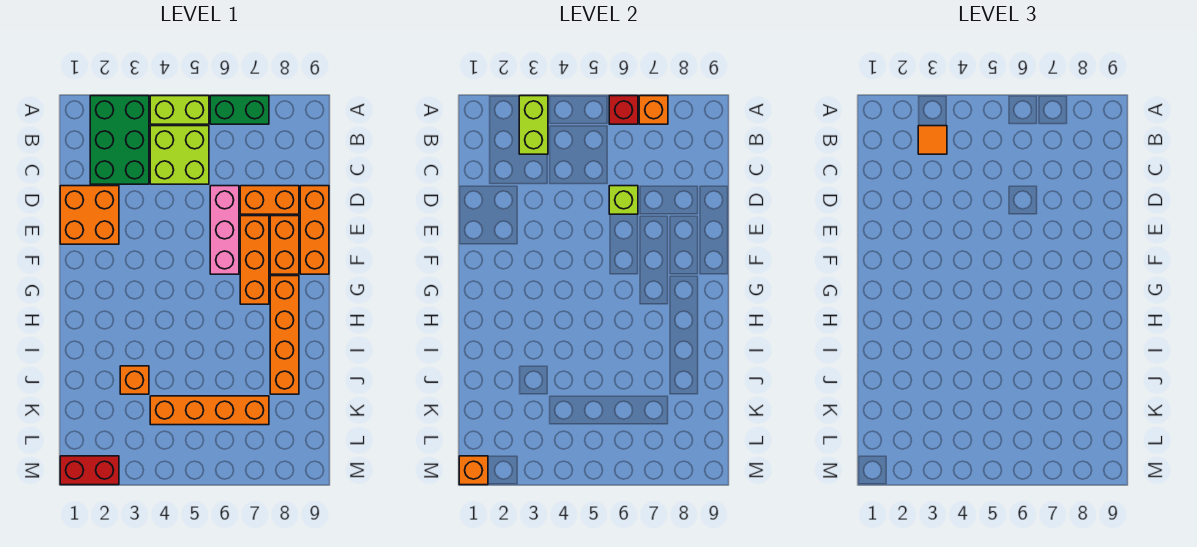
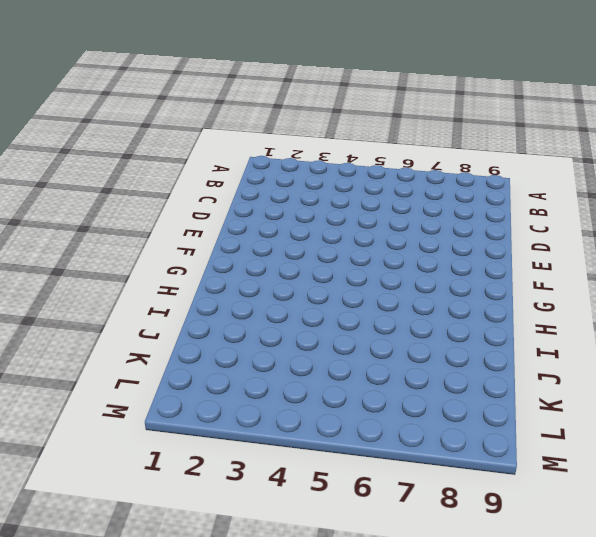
none -> green 2x3 brick [90,96,149,184]
none -> lime 1x2 brick [150,96,209,124]
none -> green 1x2 brick [210,96,269,124]

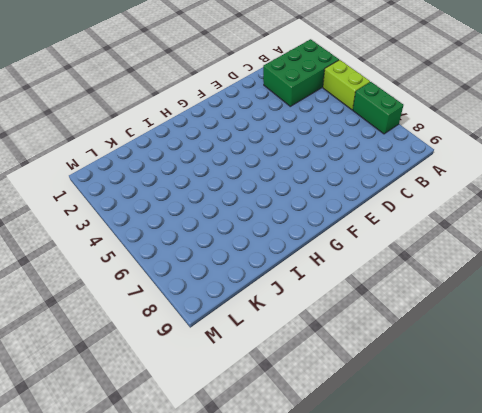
none -> lime 2x2 brick [150,126,209,184]
none -> orange 2x2 brick [60,186,119,244]
none -> pink 1x3 brick [210,186,239,274]

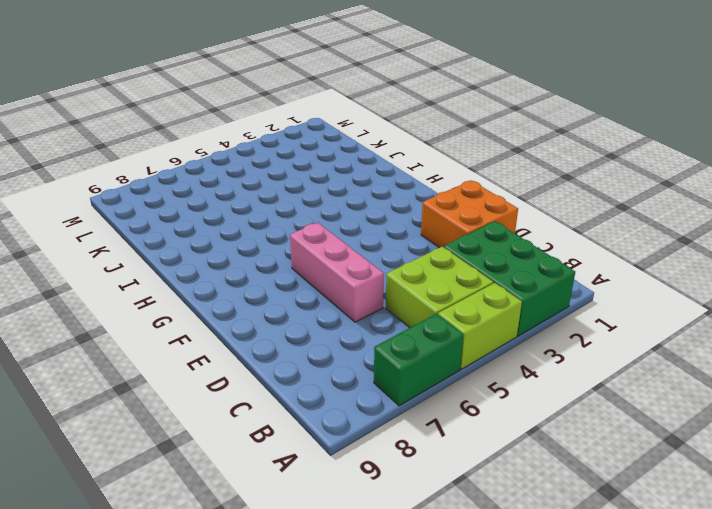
none -> orange 1x2 brick [240,186,299,214]
none -> orange 1x3 brick [300,186,329,274]
none -> orange 1x3 brick [240,216,269,304]

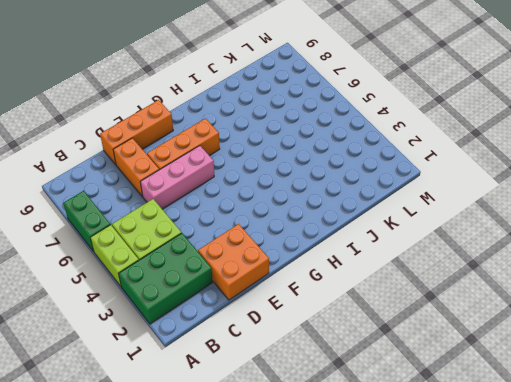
none -> orange 1x2 brick [270,216,299,274]
none -> orange 1x4 brick [270,276,299,394]
none -> orange 1x1 brick [120,366,149,394]

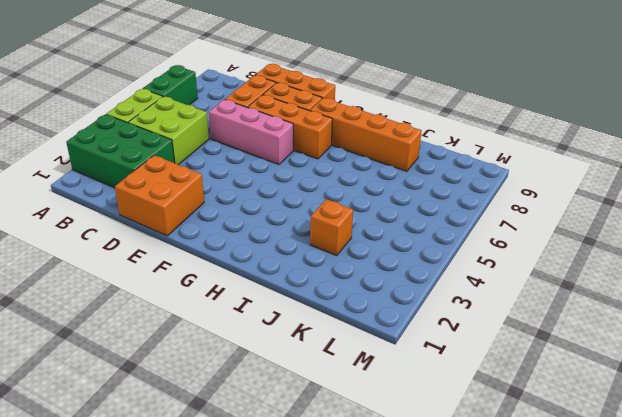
none -> orange 1x4 brick [150,396,269,425]
none -> red 1x2 brick [60,456,119,485]
none -> lime 1x2 brick [519,96,548,154]

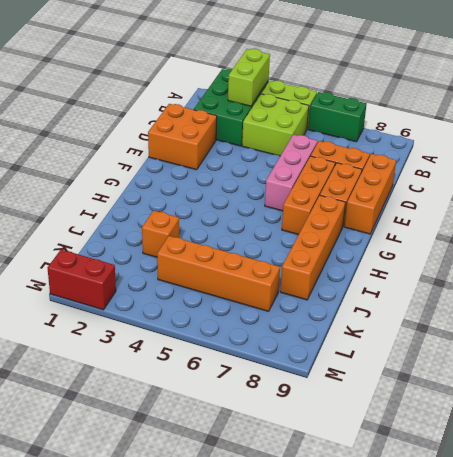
none -> red 1x1 brick [609,96,638,124]
none -> orange 1x1 brick [639,96,668,124]
none -> lime 1x1 brick [609,186,638,214]

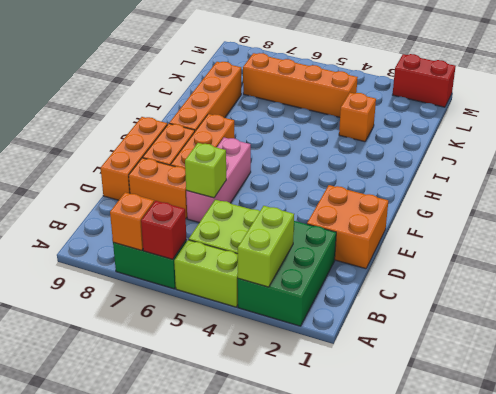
none -> orange 1x1 brick [459,456,488,485]
none -> orange 1x1 tile [918,126,947,154]

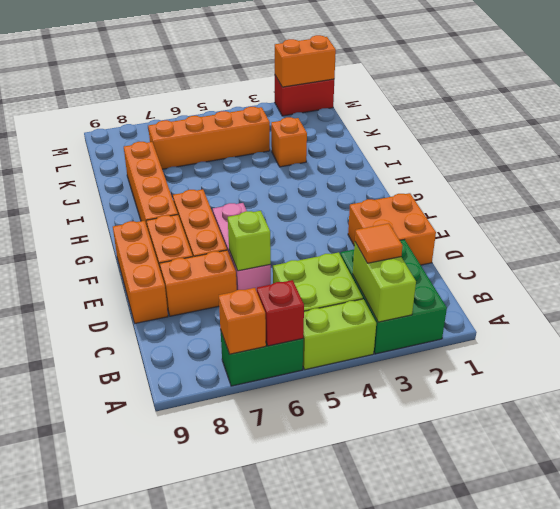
orange 1x2 brick [275,35,336,87] -> orange 1x1 brick [459,456,488,485]

